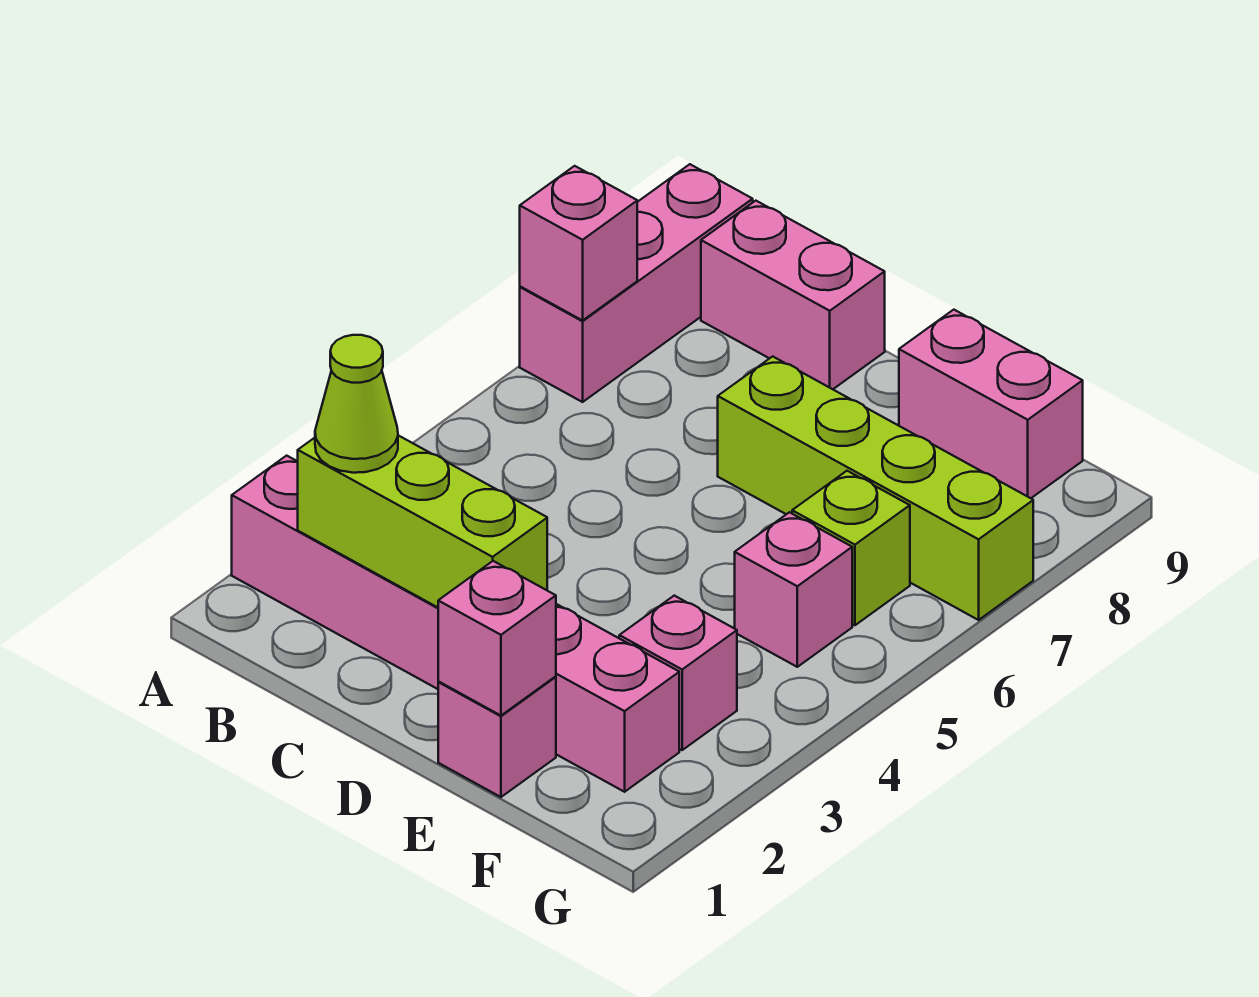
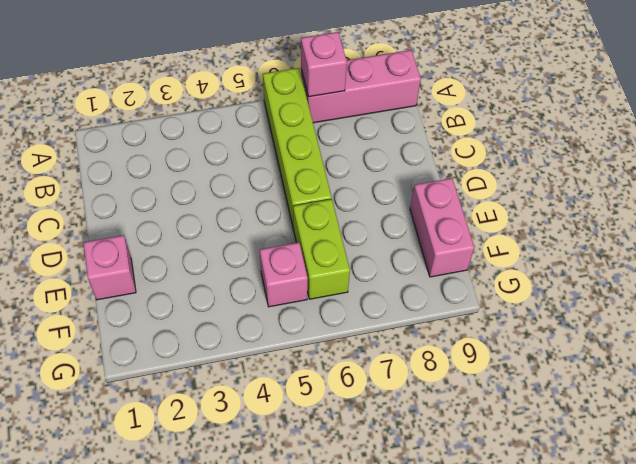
lime 1x4 brick [263,68,332,226] -> lime 1x4 brick moved to [718,356,1033,620]
lime 1x2 brick [293,199,350,299] -> lime 1x1 brick [792,471,910,625]
none -> pink 1x6 brick [232,456,679,792]
none -> pink 1x2 brick [701,201,885,389]
none -> pink 1x1 brick [619,596,737,750]

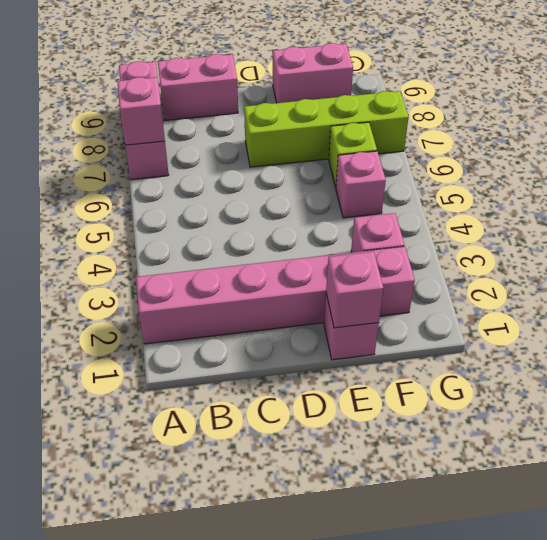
none -> lime 1x3 brick [298,435,547,607]
none -> lime 1x1 cone [315,335,398,473]

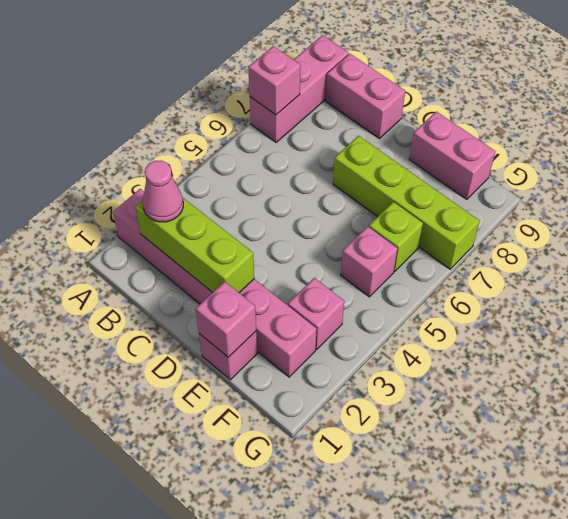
pink 1x1 cone [143,160,183,222] -> lime 1x1 cone [315,335,398,473]

